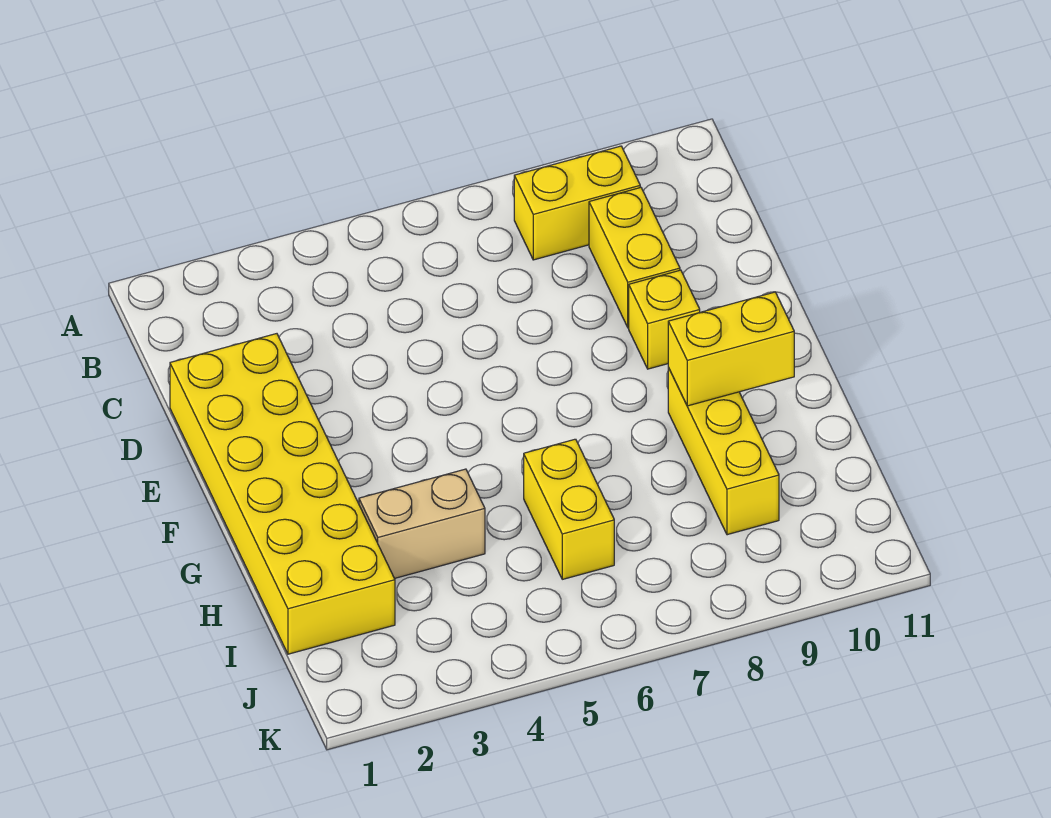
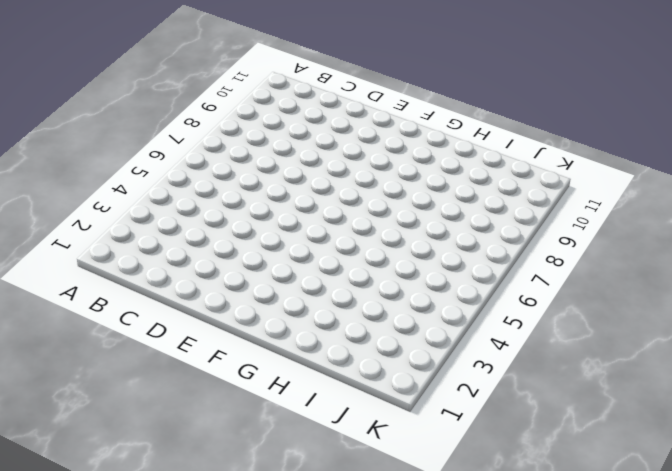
none -> yellow 1x2 brick [514,146,640,260]
none -> yellow 1x2 brick [589,187,680,328]

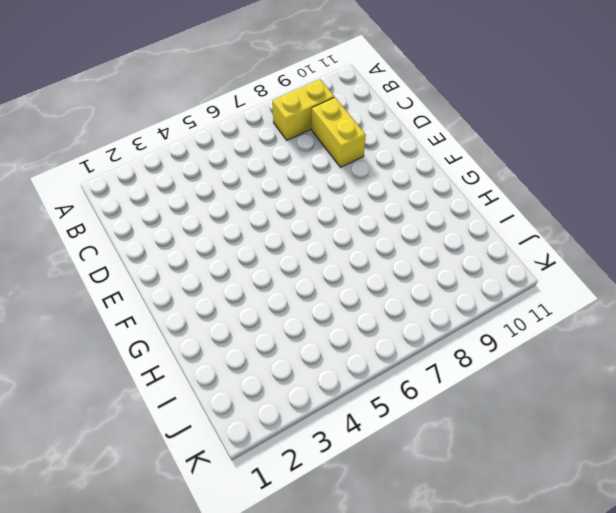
none -> yellow 2x6 brick [170,334,395,654]
none -> yellow 1x1 brick [629,270,700,369]

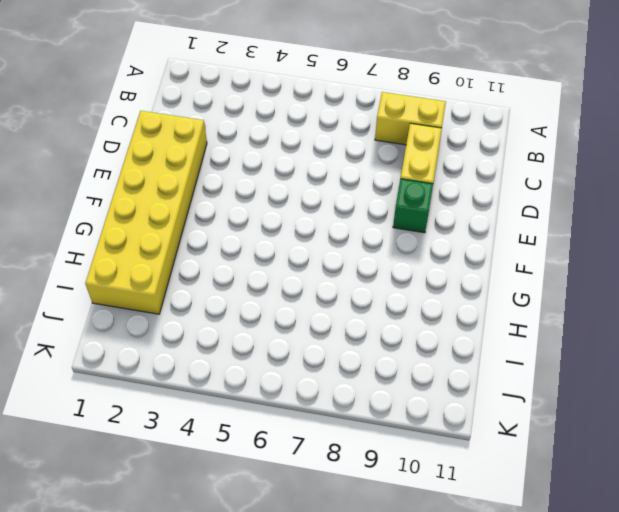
green 1x1 brick [393,179,433,233] -> yellow 1x1 brick [629,270,700,369]
none -> yellow 1x3 brick [668,368,779,535]
none -> tan 1x2 brick [359,469,485,578]

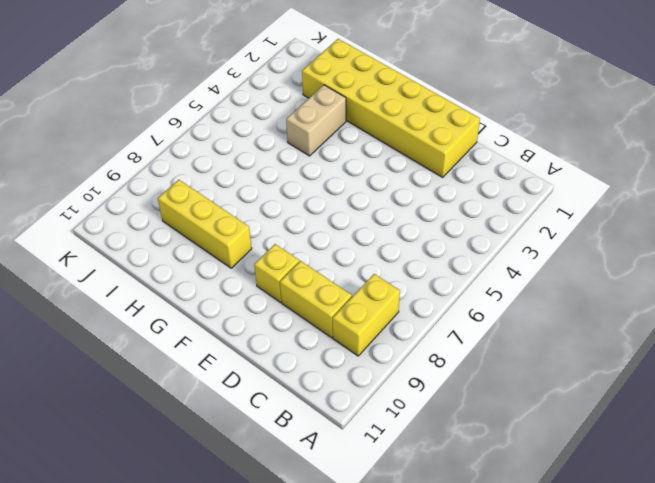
none -> yellow 1x2 brick [524,439,614,579]
none -> yellow 1x2 brick [668,292,794,406]

